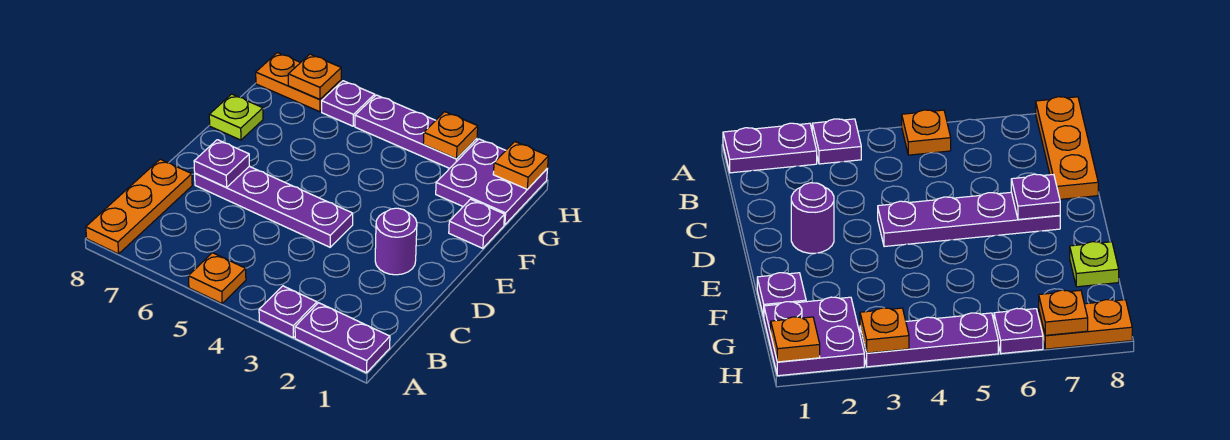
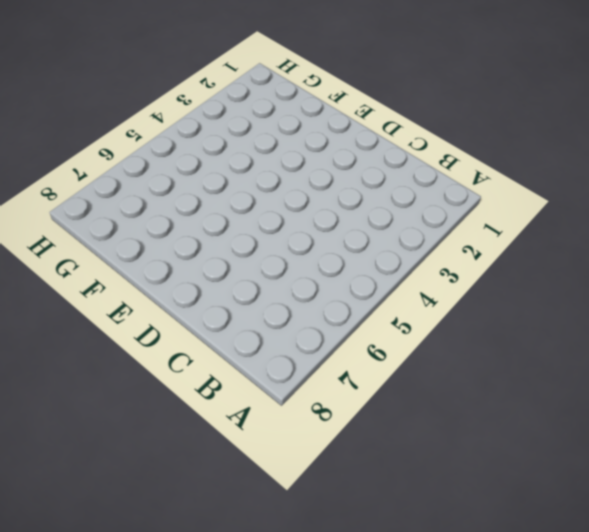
none -> purple 1x2 plate [295,303,390,373]
none -> purple 1x1 plate [259,286,317,338]
none -> orange 1x1 plate [188,253,246,303]

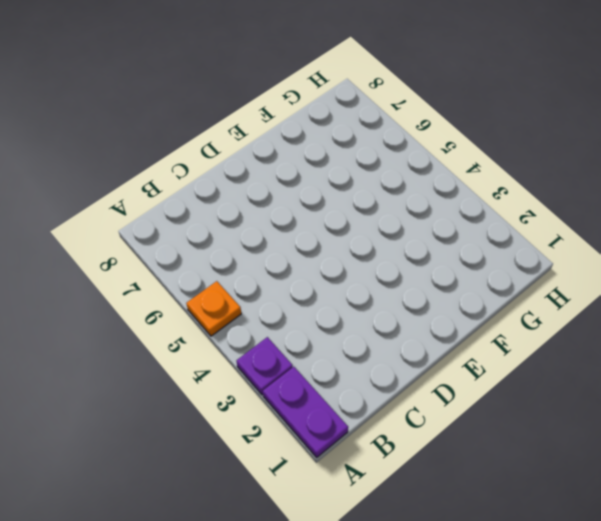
none -> orange 1x3 plate [86,159,192,254]
none -> purple 1x1 round brick [375,208,417,275]
none -> purple 1x4 plate [195,166,353,247]

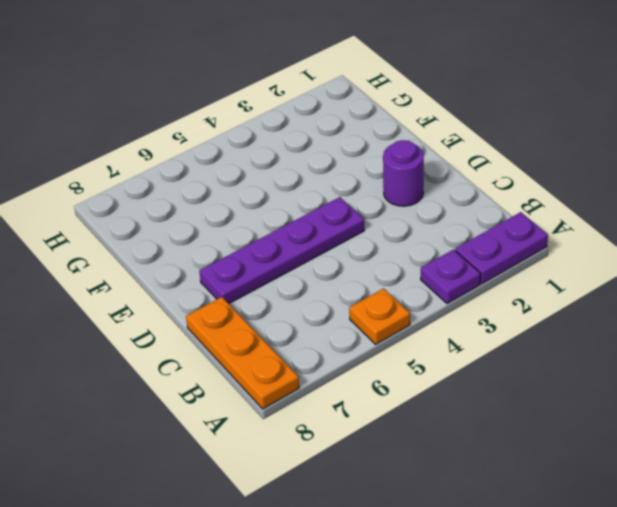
none -> purple 1x1 plate [449,199,505,248]
none -> lime 1x1 plate [209,94,263,140]
none -> purple 2x2 plate [436,139,547,225]

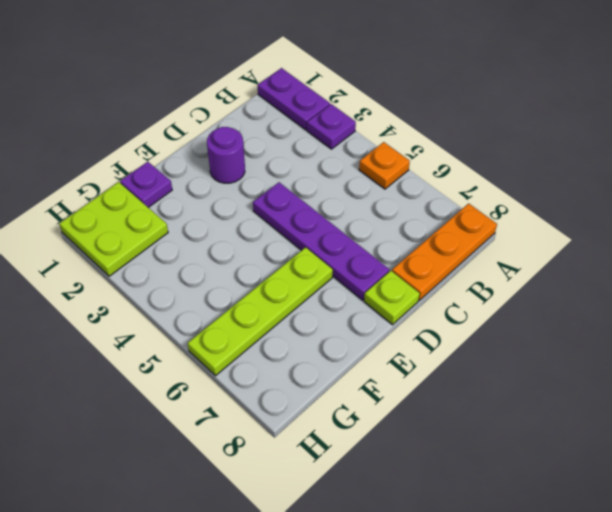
lime 1x1 plate [364,271,420,325] -> lime 1x1 plate moved to [209,94,263,140]
lime 1x4 plate [188,247,333,376] -> purple 1x1 plate [322,81,375,126]
lime 2x2 plate [59,182,168,276] -> purple 2x2 plate [436,139,547,225]
none -> purple 1x3 plate [355,95,477,168]
none -> orange 1x2 plate [256,53,341,112]
none -> purple 1x1 plate [194,140,249,187]

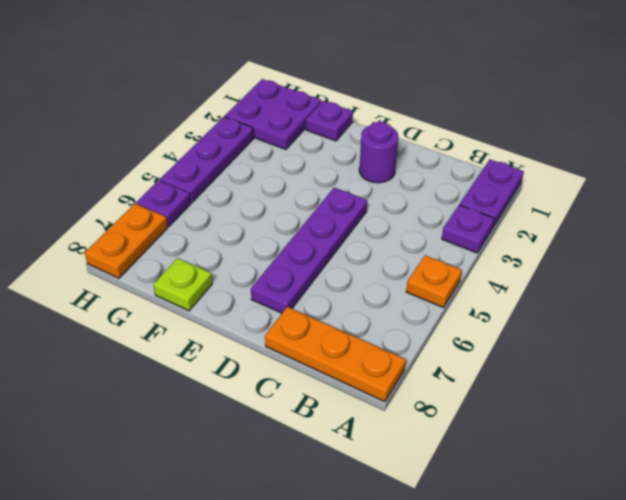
none -> purple 1x1 plate [194,140,249,187]
none -> orange 1x1 plate [493,142,548,189]
none -> orange 1x1 plate [423,112,478,159]

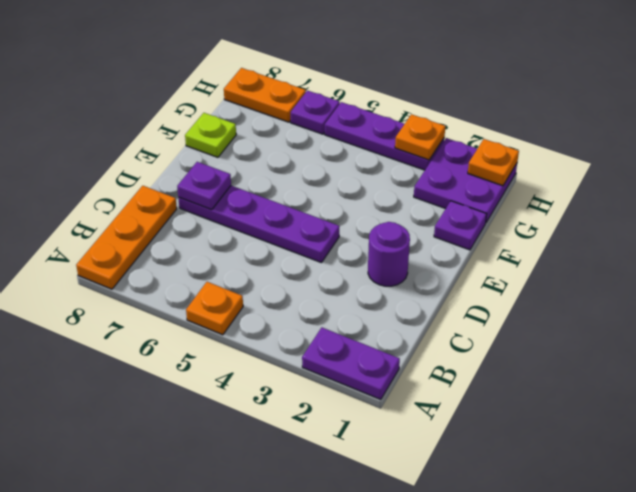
none -> purple 1x1 plate [259,286,317,338]
none -> orange 1x1 plate [288,54,341,100]

